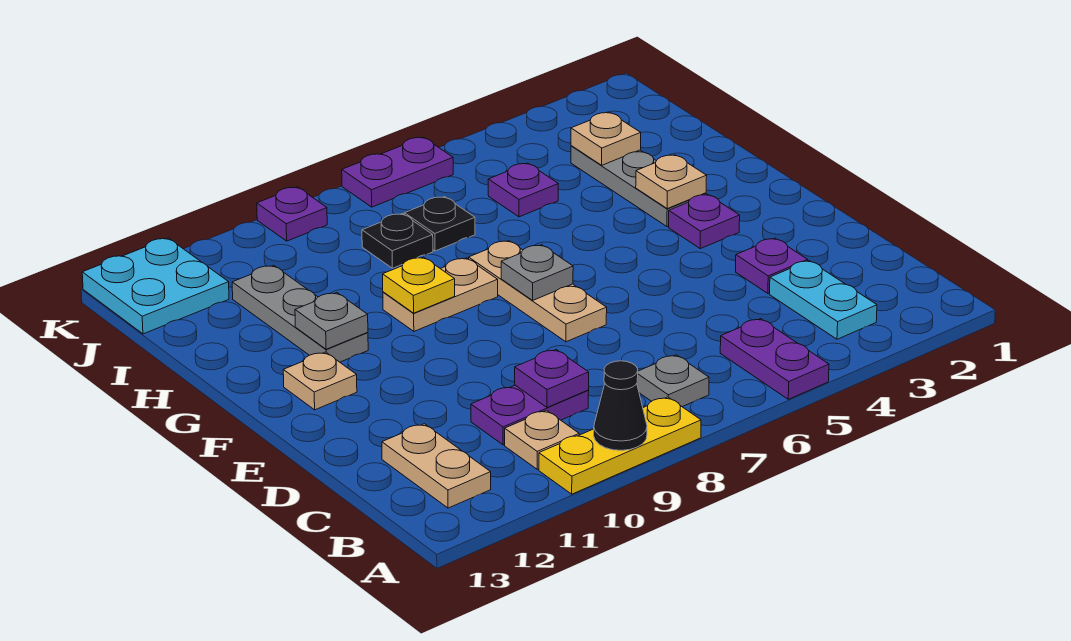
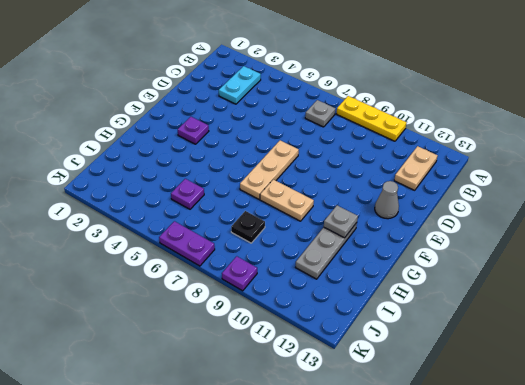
grey 1x1 cone [375,181,399,219] -> none
none -> purple 1x2 plate [720,319,829,399]
none -> tan 1x1 plate [505,410,579,469]
none -> purple 1x2 plate [471,385,589,445]

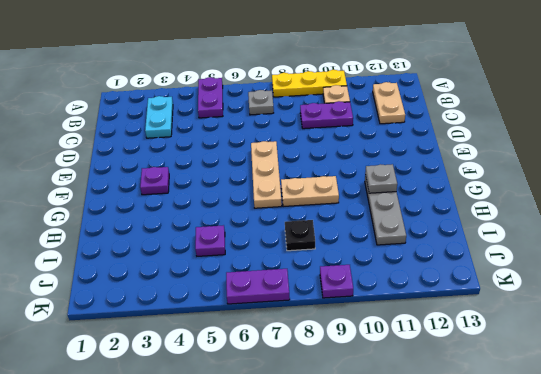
none -> purple 1x1 plate [736,238,808,293]
none -> tan 1x1 plate [283,352,357,410]
none -> grey 1x3 plate [571,146,706,227]

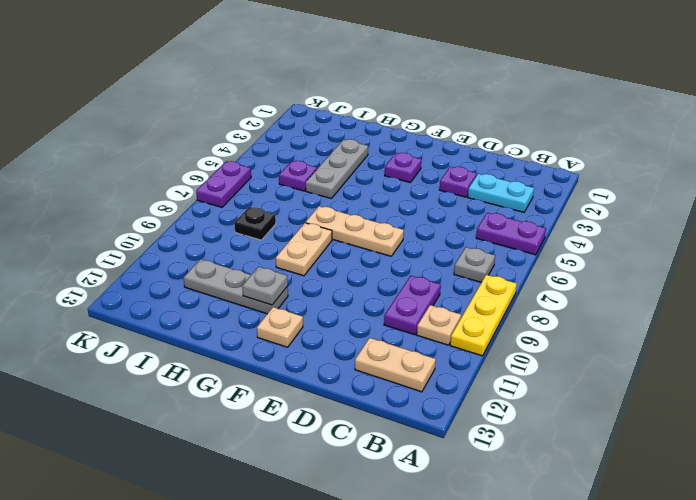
grey 1x3 plate [306,139,368,199] -> grey 1x3 plate turned to [571,146,706,227]
none -> black 1x1 plate [404,197,475,251]
none -> cyan 2x2 plate [82,238,229,334]
none -> purple 1x1 plate [257,187,327,241]

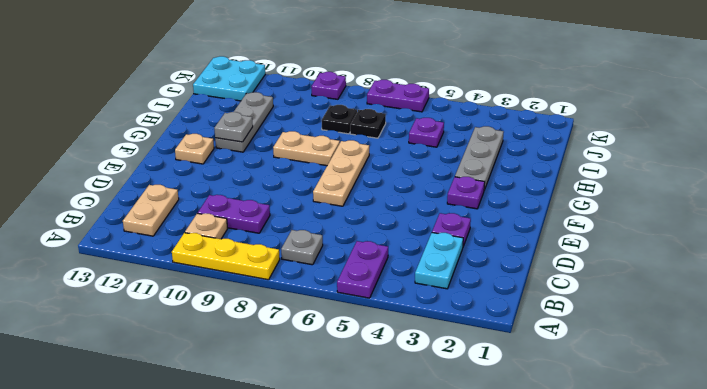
none -> black 1x1 cone [594,361,647,450]
none -> purple 1x1 plate [515,350,589,407]
none -> grey 1x1 plate [501,245,573,300]

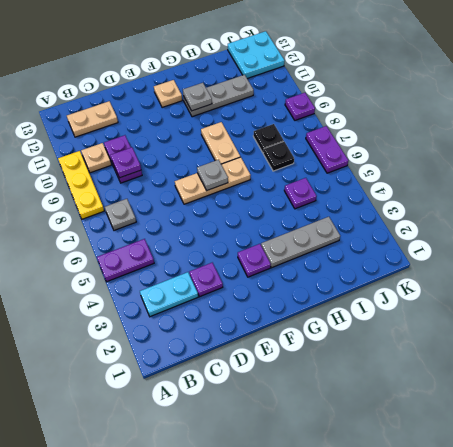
none -> black 1x1 cone [594,361,647,450]
none -> tan 1x1 plate [636,155,707,209]
none -> yellow 1x1 plate [383,257,455,313]

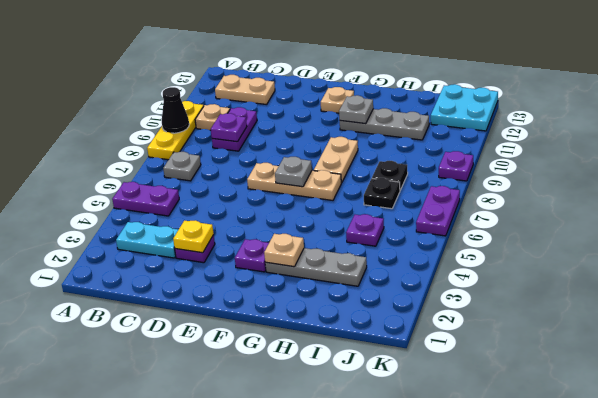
yellow 1x1 plate [173,220,214,253] -> yellow 1x1 plate moved to [383,257,455,313]
none -> tan 1x1 plate [571,113,641,165]

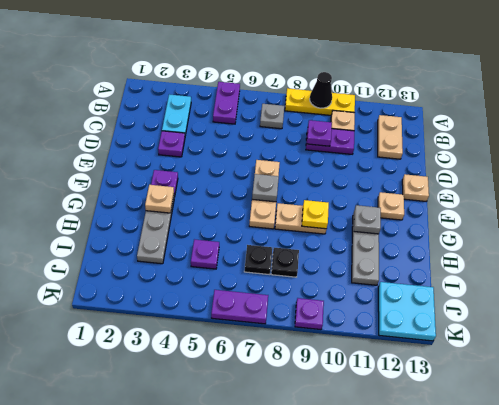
tan 1x1 plate [402,174,429,201] -> tan 1x1 plate moved to [571,113,641,165]

